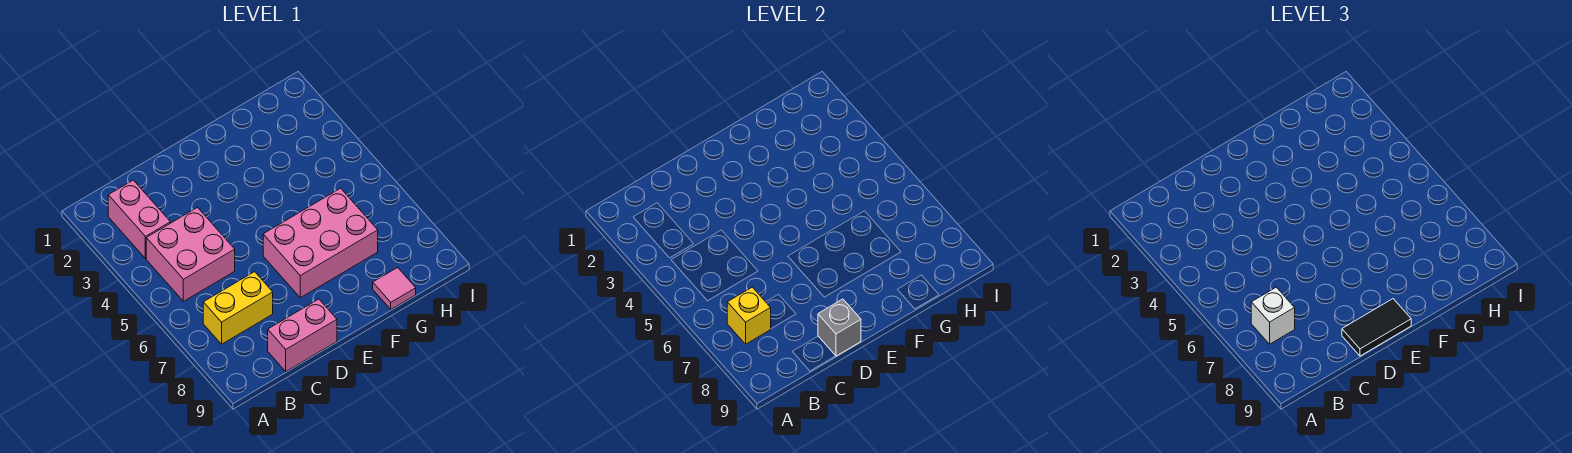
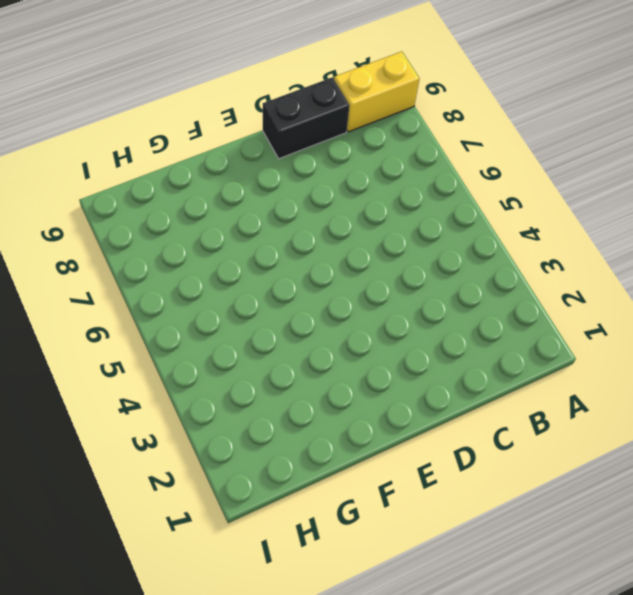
yellow 1x2 brick [334,52,419,132] -> yellow 1x2 brick moved to [203,272,273,344]
black 1x2 brick [263,77,350,159] -> pink 1x2 brick [268,299,337,371]
none -> pink 1x2 brick [108,180,170,259]
none -> pink 2x2 brick [146,207,235,301]

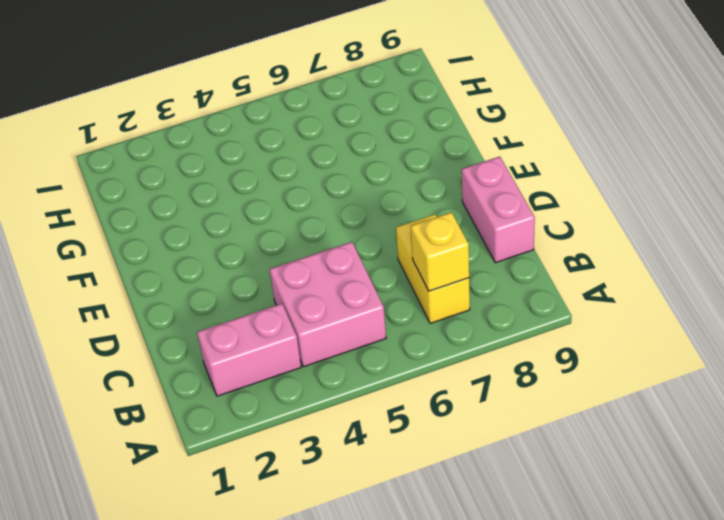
none -> pink 2x3 brick [263,188,378,298]
none -> pink 1x1 tile [373,268,416,309]

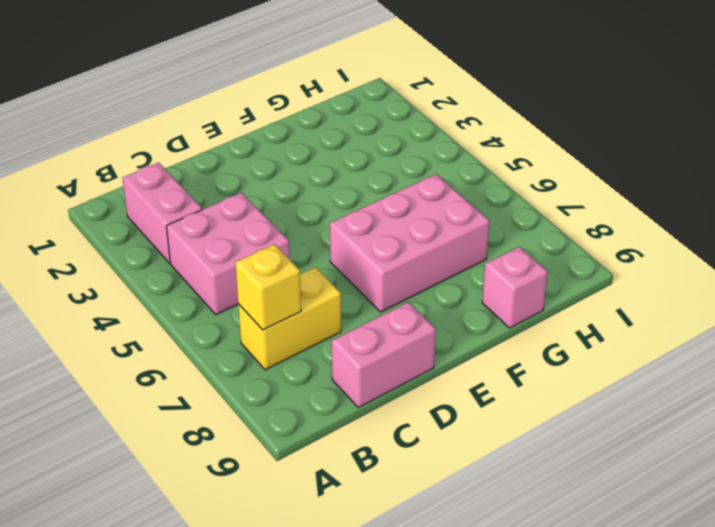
pink 1x1 brick [482,247,548,328] -> pink 1x1 tile [373,268,416,309]
none -> grey 1x1 brick [818,299,861,356]
none -> white 1x1 brick [1251,287,1295,344]

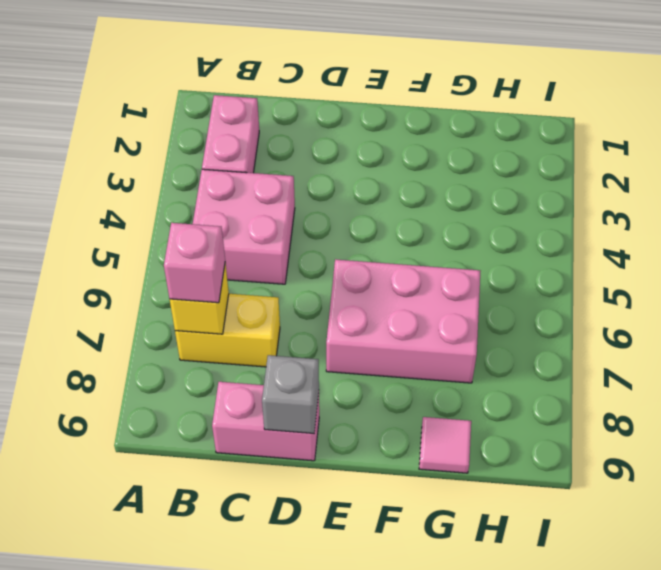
pink 1x1 brick [164,223,225,303] -> white 1x1 brick [1251,287,1295,344]
none -> black 1x2 tile [1342,299,1411,356]

